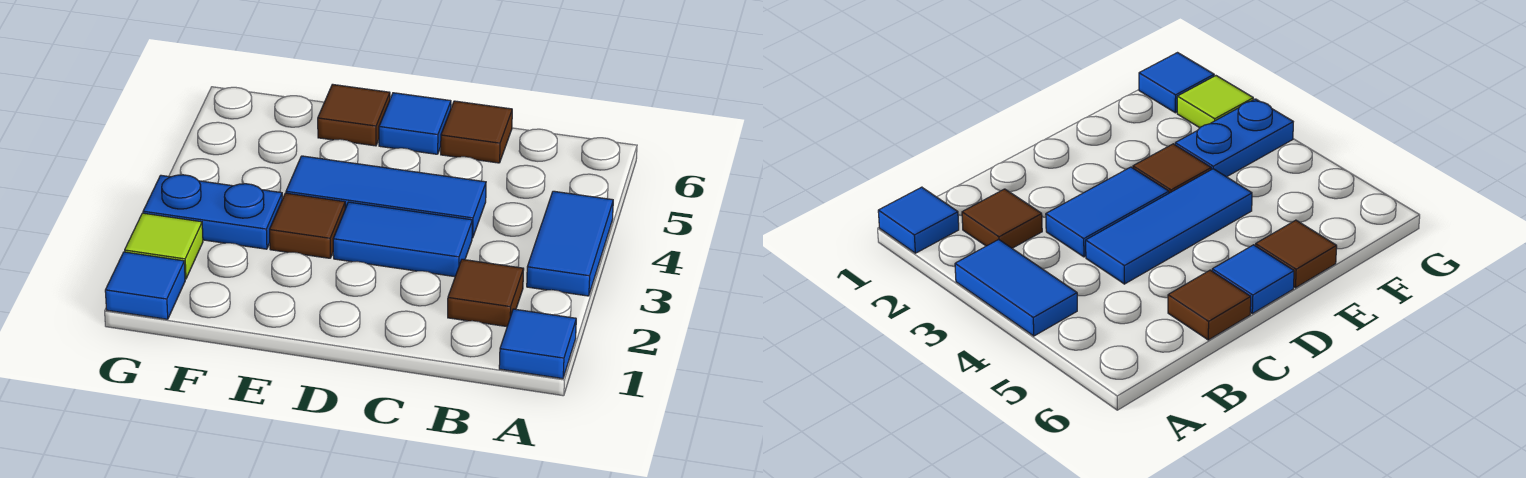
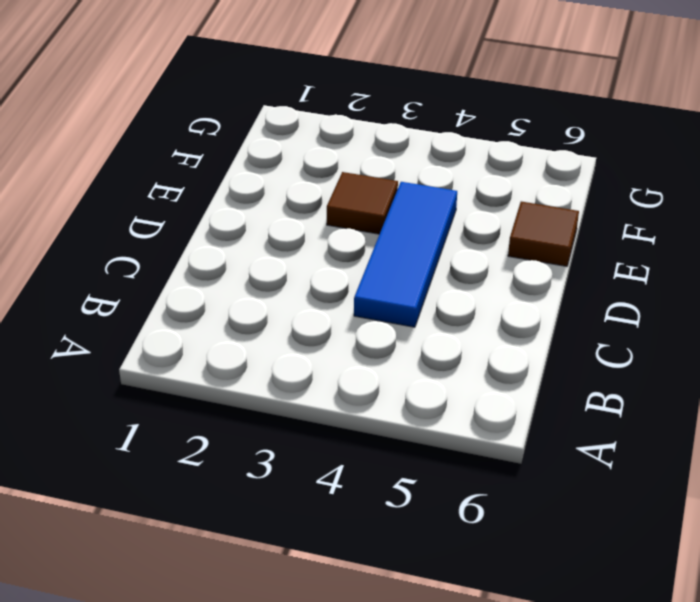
none -> blue 1x1 tile [499,309,576,379]
none -> blue 1x2 tile [527,191,613,296]
none -> brown 1x1 tile [448,259,524,327]

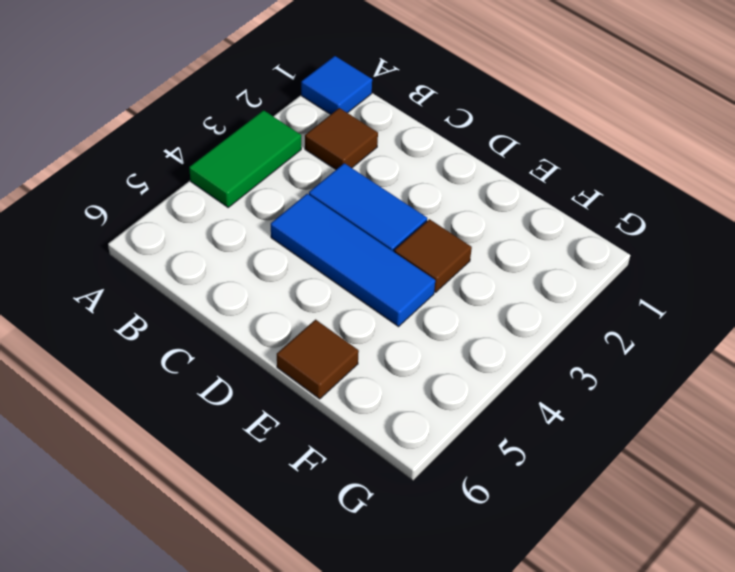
green 1x2 tile [189,110,301,207] -> blue 1x2 tile [527,191,613,296]
none -> brown 1x1 tile [441,101,512,163]
none -> blue 1x1 tile [379,93,451,154]
none -> blue 1x2 plate [143,175,282,249]

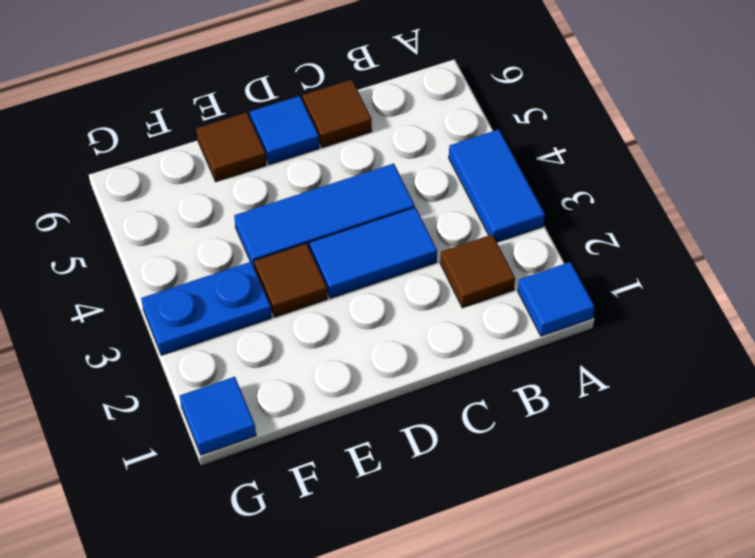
none -> lime 1x1 tile [125,213,203,279]

